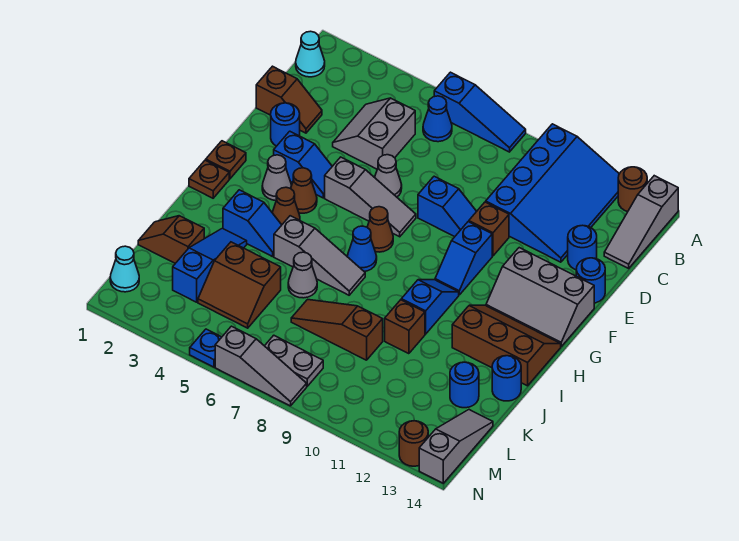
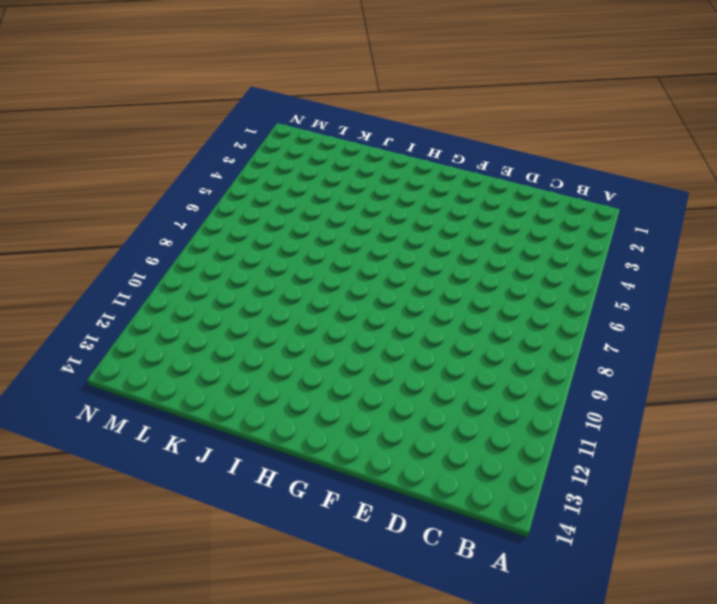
none -> blue 1x3 slope [434,72,526,152]
none -> blue 3x4 slope [486,124,619,262]
none -> brown 1x1 round brick [618,167,647,212]
none -> grey 1x3 slope [604,176,678,268]

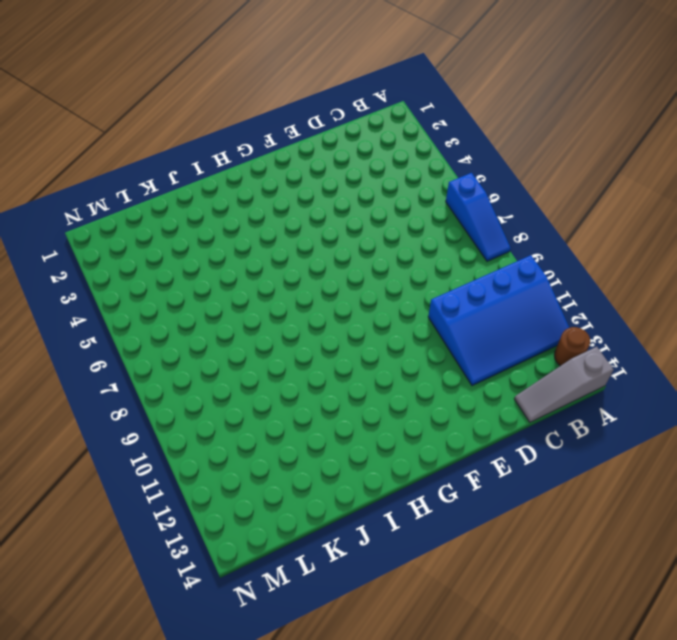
none -> cyan 1x1 cone [296,31,325,77]
none -> blue 1x1 cone [423,96,452,142]
none -> grey 2x2 slope [333,98,415,169]
none -> brown 1x2 slope [256,66,322,133]

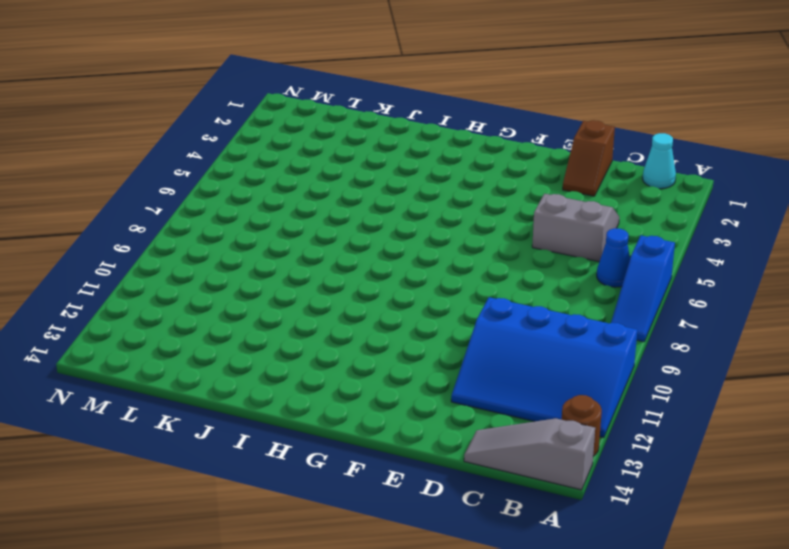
none -> blue 1x1 round brick [568,225,597,270]
none -> blue 1x1 round brick [271,103,300,146]
none -> grey 1x1 cone [375,155,402,197]
none -> blue 1x2 slope [418,176,477,237]

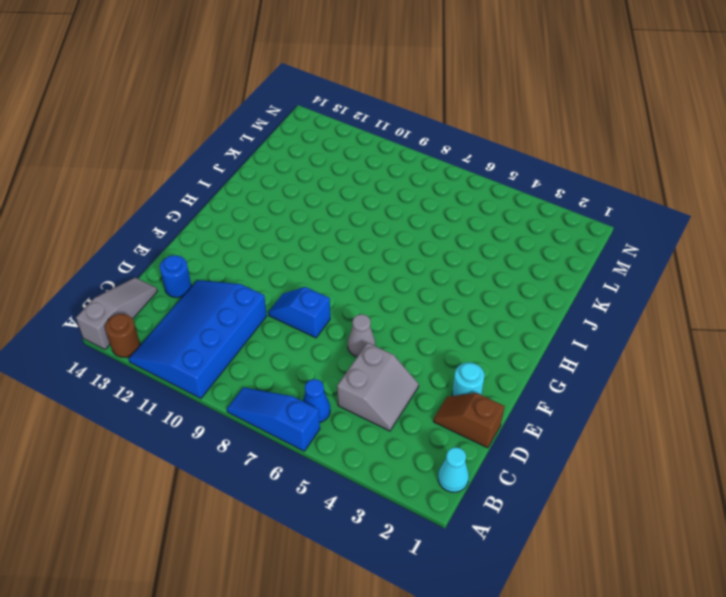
cyan 1x1 round brick [452,362,484,396] -> blue 1x1 round brick [271,103,300,146]
none -> brown 1x1 brick [469,202,509,256]
none -> blue 1x1 round brick [576,258,605,303]
none -> blue 1x2 slope [274,131,332,198]
none -> grey 1x3 slope [325,157,416,237]

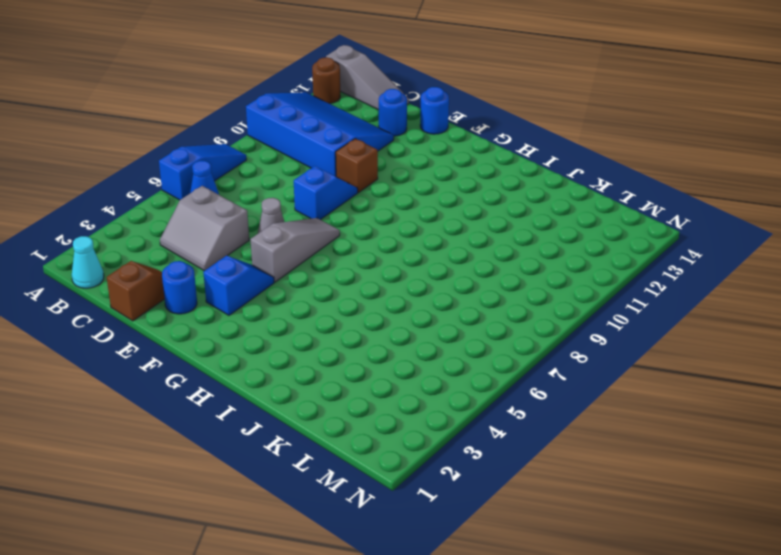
none -> blue 1x2 slope [435,222,492,295]
none -> grey 2x3 slope [486,248,594,346]
none -> brown 1x1 plate [206,141,246,179]
none -> grey 1x1 cone [262,155,291,200]

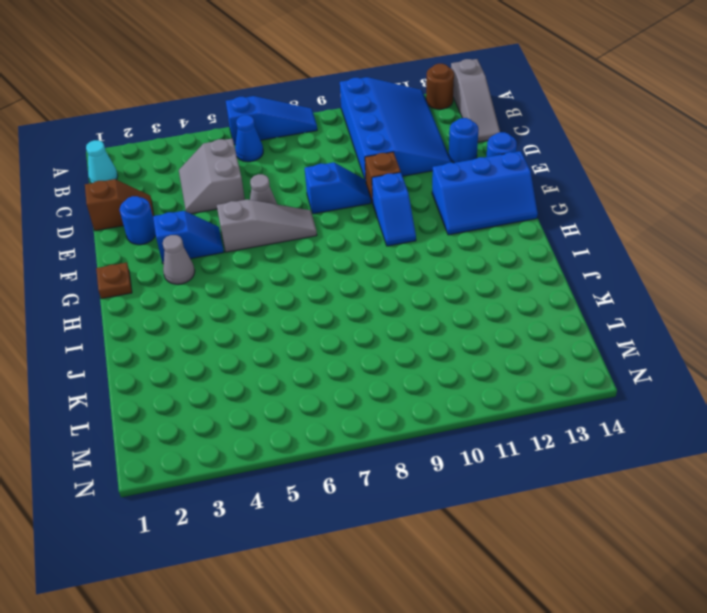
blue 2x3 slope [432,151,538,235] -> grey 2x3 slope [486,248,594,346]
none -> brown 1x1 cone [291,168,317,213]
none -> brown 1x1 cone [367,207,393,252]
none -> brown 1x1 plate [189,160,229,198]
none -> brown 1x1 cone [272,187,300,225]

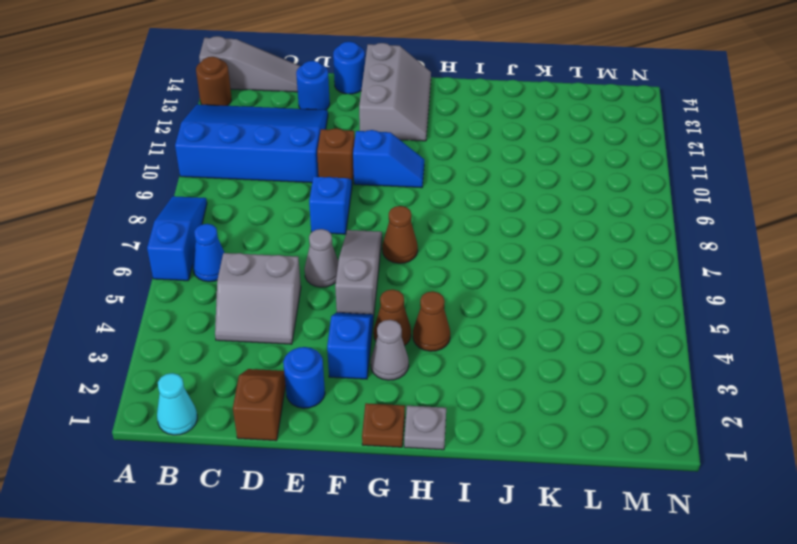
grey 1x1 plate [404,406,446,450] -> brown 1x1 plate [189,160,229,198]
none -> blue 1x1 cone [348,226,377,271]
none -> blue 1x2 slope [401,280,459,334]
none -> brown 2x3 slope [452,305,561,386]
none -> blue 1x2 slope [223,190,281,257]

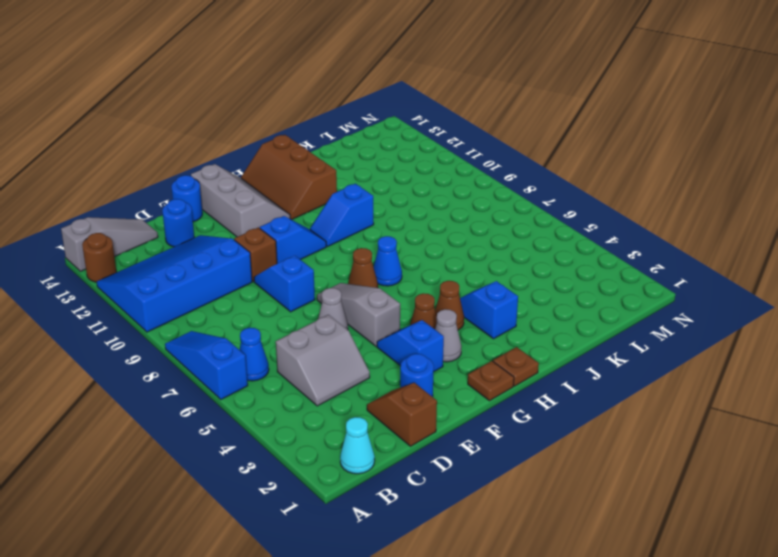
none -> grey 1x3 slope [274,216,365,295]
none -> blue 1x3 slope [173,228,247,302]
none -> grey 1x1 cone [288,252,317,298]
none -> brown 1x1 brick [385,300,425,354]

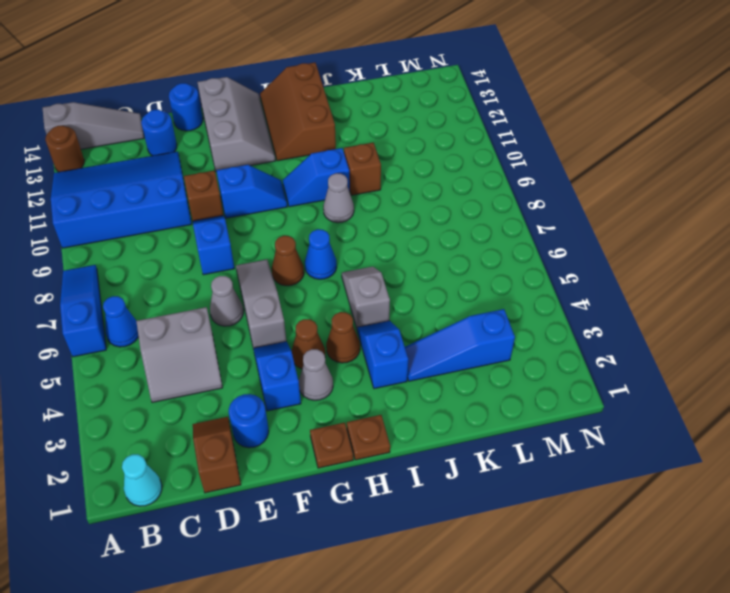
grey 1x2 slope [342,267,390,328] -> grey 1x3 slope [274,216,365,295]
grey 1x1 cone [323,173,354,223] -> grey 1x1 cone moved to [288,252,317,298]
none -> blue 1x1 round brick [492,356,521,401]
none -> brown 1x2 slope [138,216,204,263]
none -> brown 2x2 slope [198,242,281,328]
none -> brown 1x3 slope [291,299,383,360]

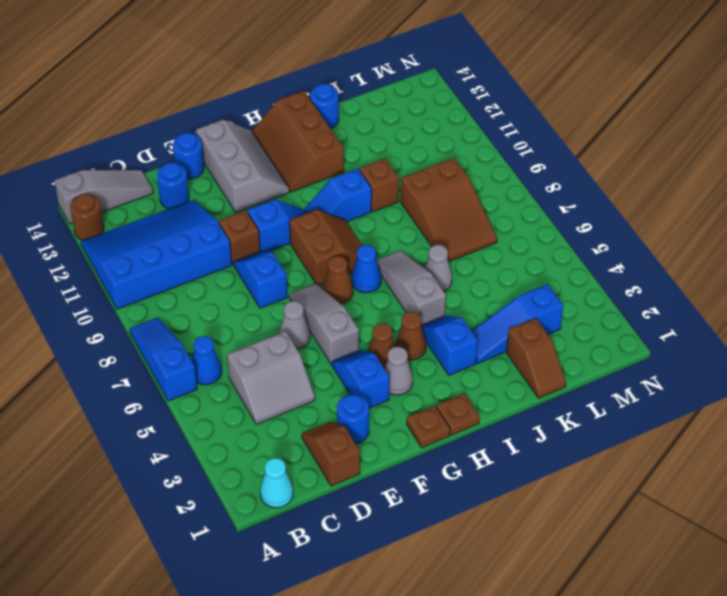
brown 2x2 slope [289,210,362,285] -> brown 2x2 slope moved to [198,242,281,328]
brown 2x3 slope [401,158,497,262] -> brown 1x3 slope [291,299,383,360]
none -> blue 1x1 round brick [450,362,479,408]
none -> grey 1x3 slope [419,410,493,483]
none -> cyan 1x1 cone [110,246,139,292]
none -> grey 1x2 plate [265,335,323,386]

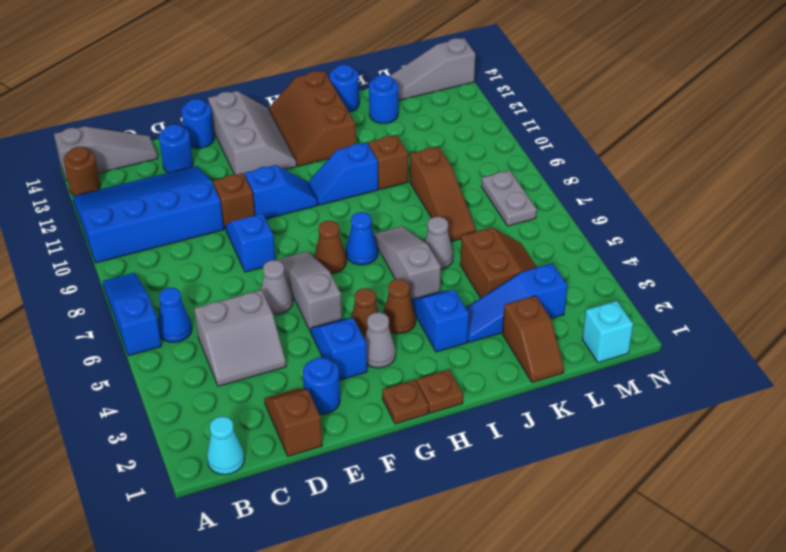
cyan 1x1 brick [582,301,633,363] -> cyan 1x1 cone [110,246,139,292]
none -> blue 1x1 plate [190,329,222,367]
none -> grey 1x3 slope [215,326,307,406]
none -> brown 1x1 round brick [399,421,428,466]

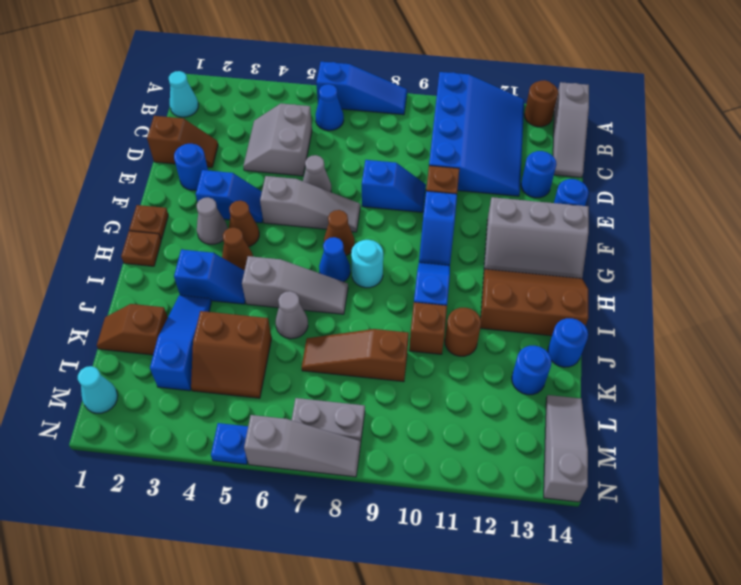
cyan 1x1 round brick [351,240,383,288] -> none
brown 1x1 round brick [445,308,481,356] -> brown 1x1 round brick moved to [399,421,428,466]

